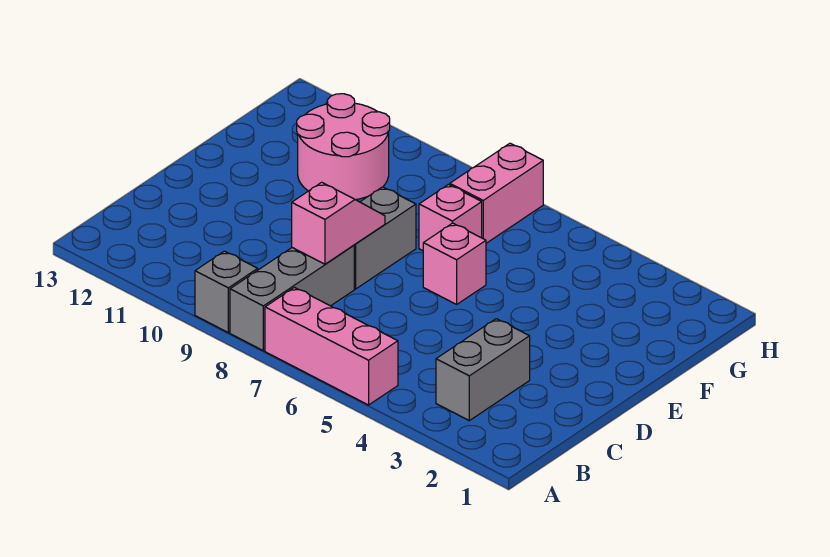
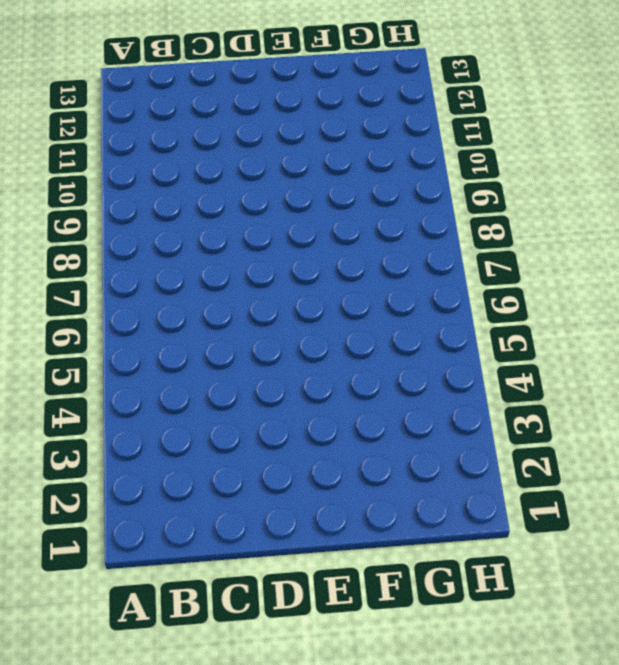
none -> pink 1x3 brick [265,287,398,405]
none -> grey 1x3 brick [230,245,354,351]

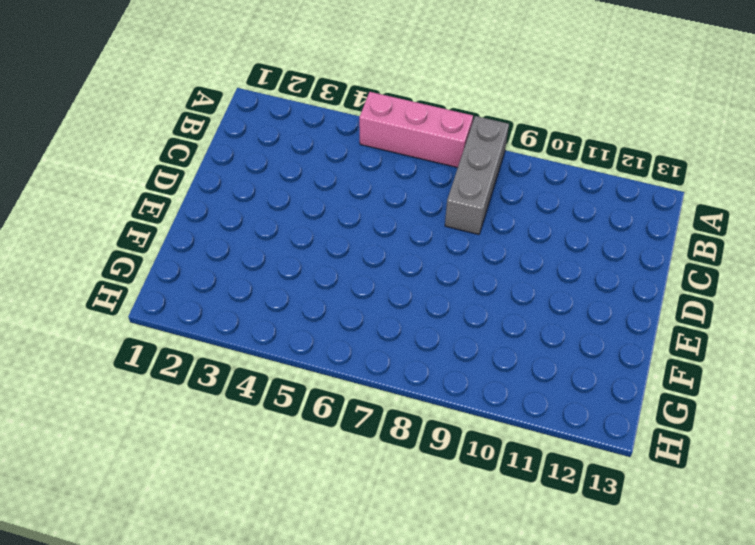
none -> grey 1x1 brick [195,251,258,332]
none -> grey 1x2 brick [436,319,530,421]

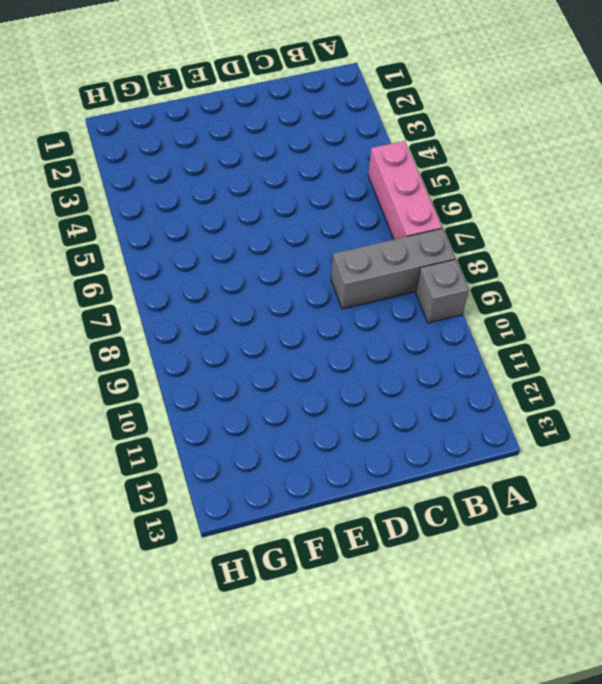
none -> grey 1x2 brick [436,319,530,421]
none -> grey 1x2 brick [354,187,416,289]

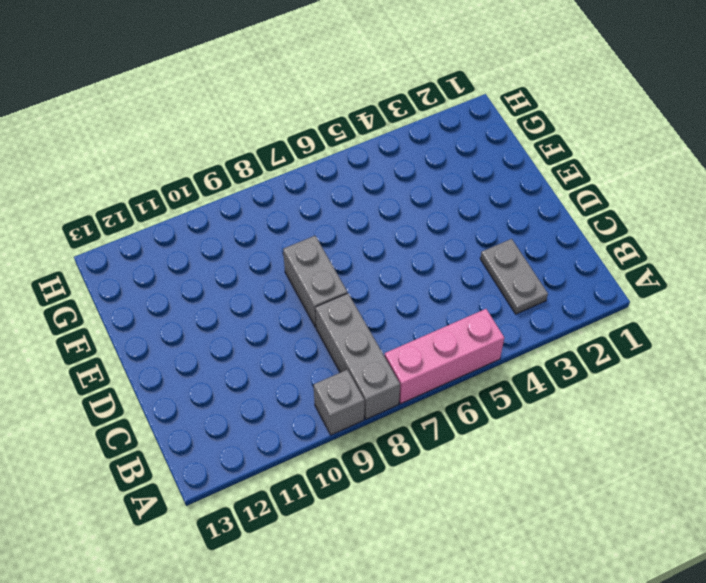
grey 1x2 plate [480,239,548,314] -> grey 1x2 brick [436,319,530,421]
none -> pink 1x1 brick [423,223,486,304]
none -> pink 1x1 brick [419,184,482,251]

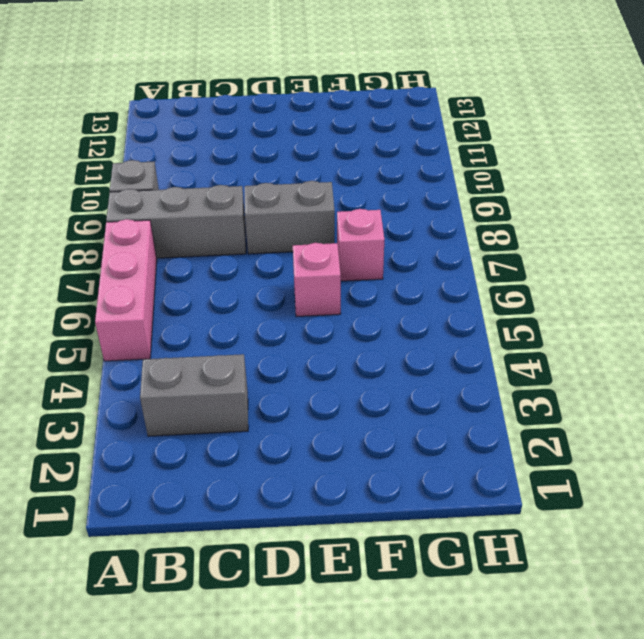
none -> pink 2x2 round brick [297,94,390,200]
none -> pink 1x2 brick [450,143,543,243]

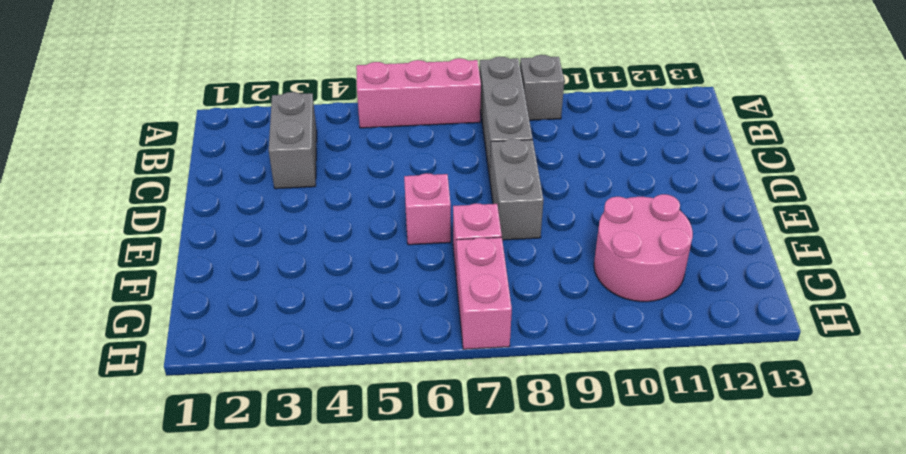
none -> pink 1x2 slope [292,182,385,264]

